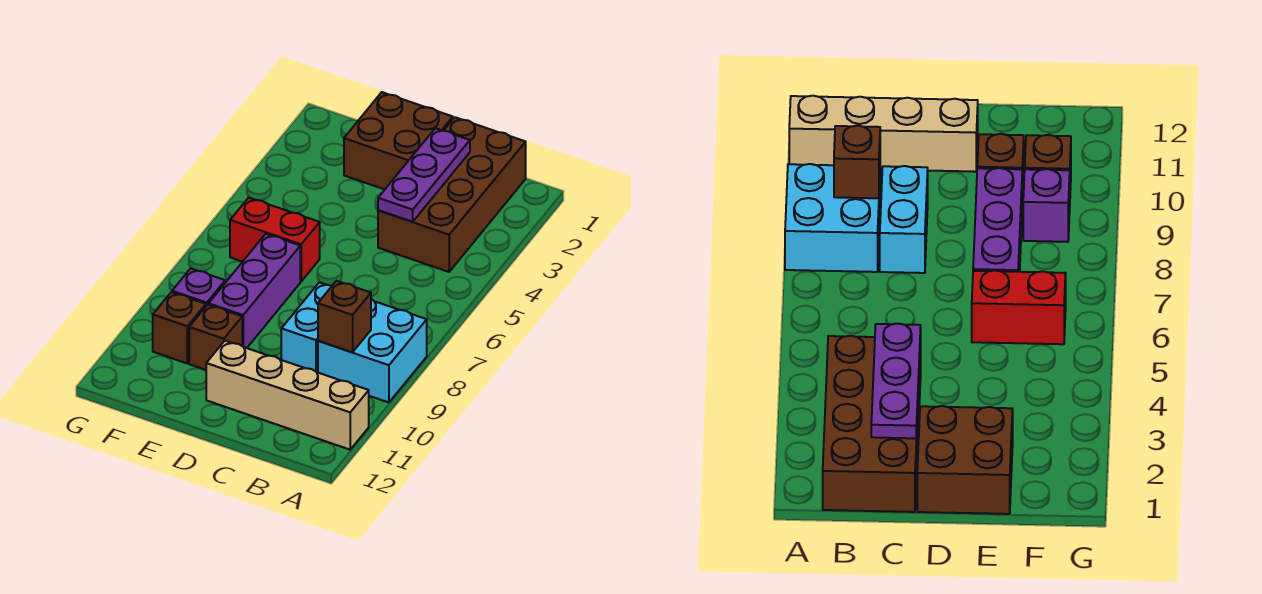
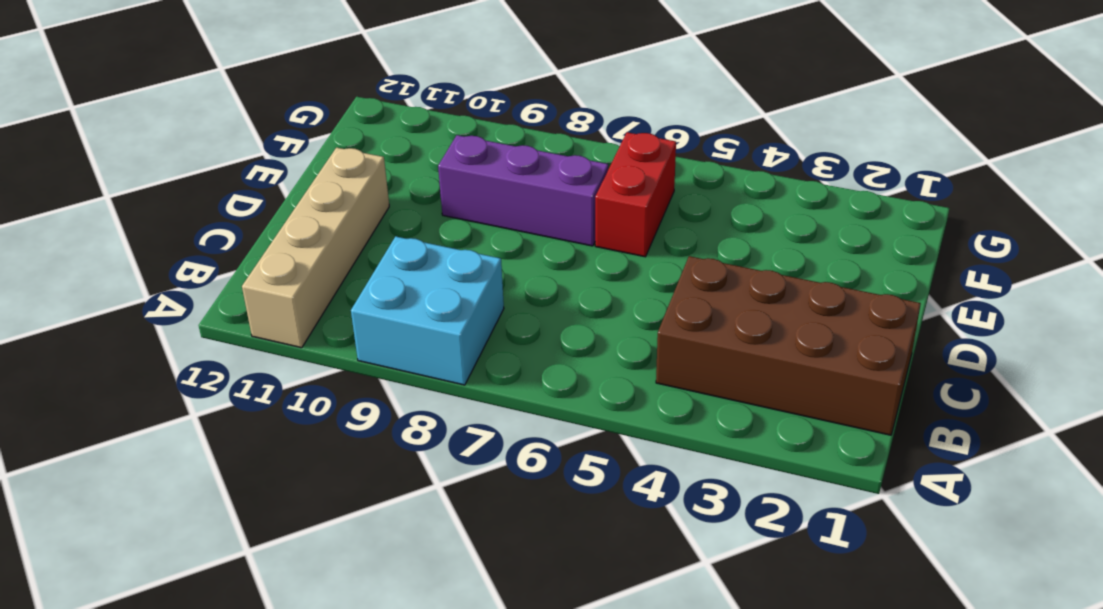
none -> cyan 1x2 brick [281,282,332,372]
none -> brown 2x2 brick [344,92,453,189]
none -> brown 1x1 brick [189,305,242,370]

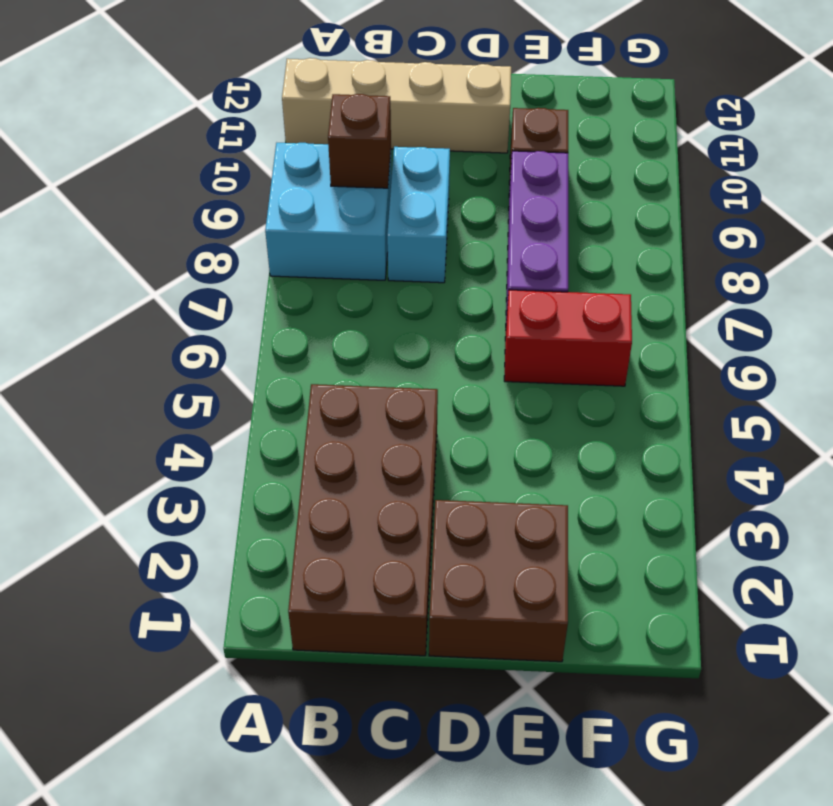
none -> purple 1x1 brick [172,268,225,306]
none -> brown 1x1 brick [153,292,206,363]
none -> purple 1x3 plate [378,128,470,222]

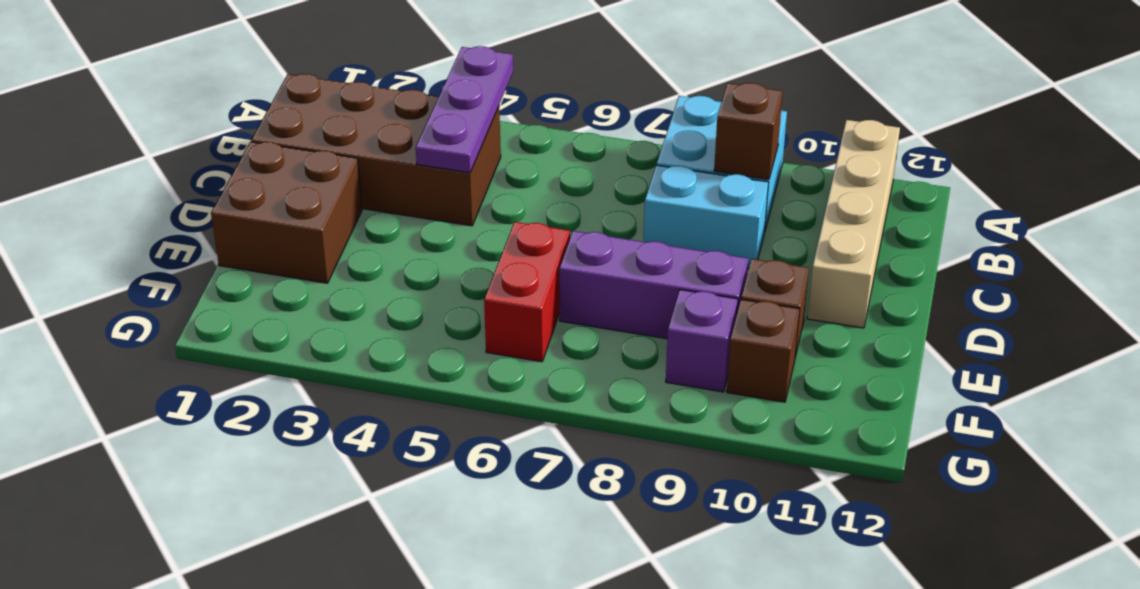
purple 1x3 plate [416,46,513,173] -> purple 1x3 plate turned to [378,128,470,222]

